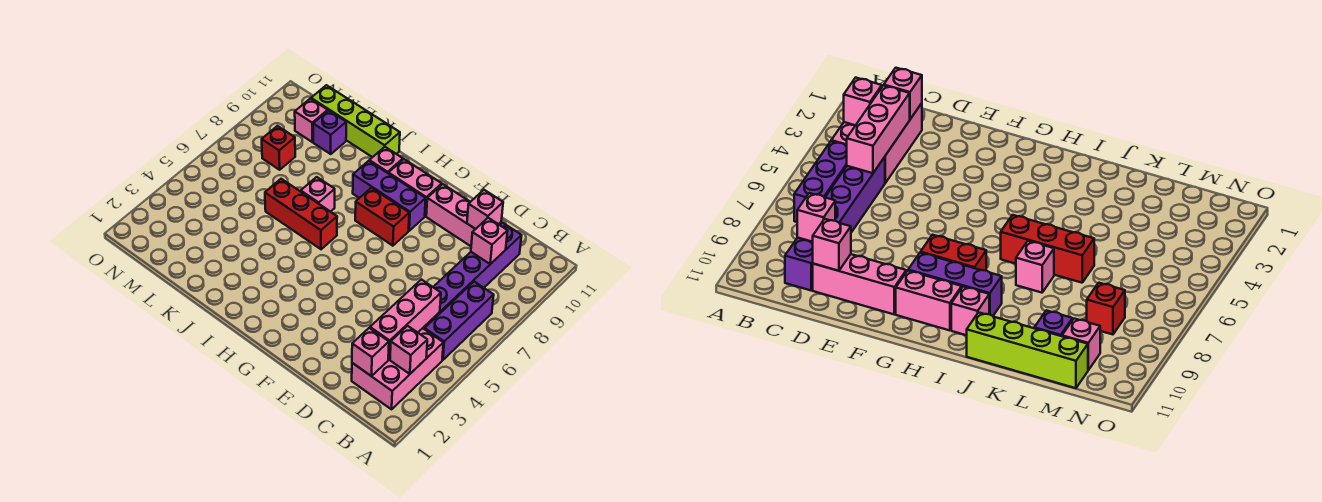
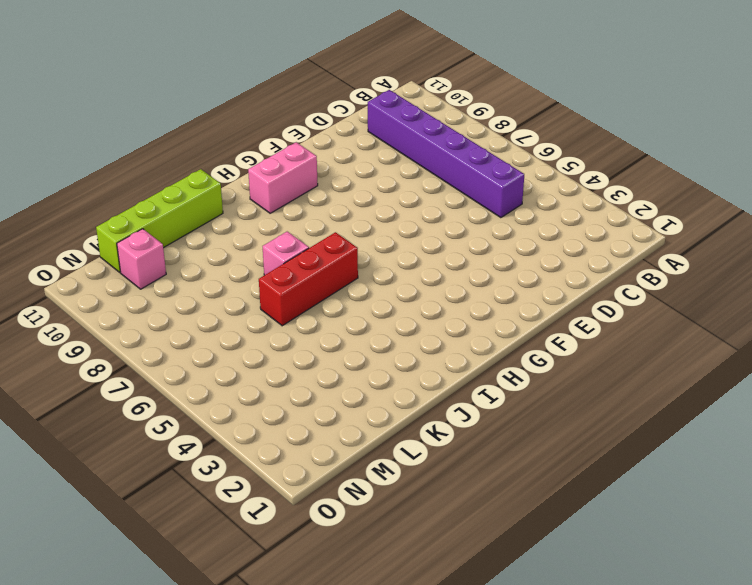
none -> pink 2x3 brick [352,328,443,409]
none -> purple 1x3 brick [425,282,494,360]
none -> pink 1x3 brick [426,184,501,246]

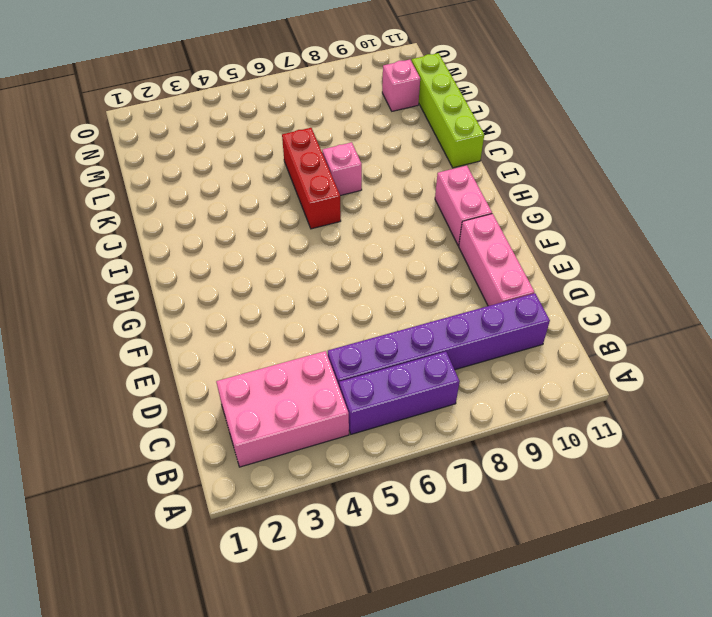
none -> red 1x2 brick [355,188,409,246]
none -> purple 1x3 brick [353,161,426,231]
none -> pink 1x1 brick [369,147,403,174]

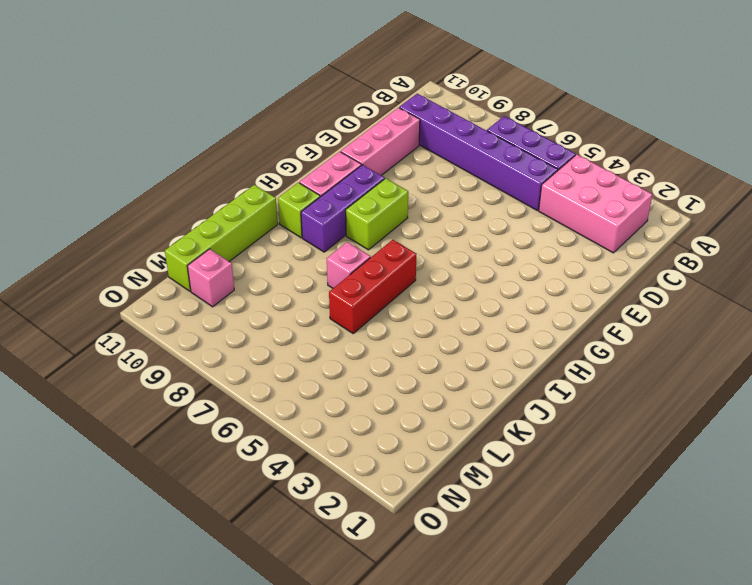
lime 1x2 brick [346,178,408,250] -> red 1x2 brick [355,188,409,246]
lime 1x1 brick [278,183,320,238] -> pink 1x1 brick [369,147,403,174]
none -> purple 1x1 brick [313,110,346,154]
none -> red 1x1 brick [262,126,295,170]
none -> pink 1x1 brick [390,326,427,374]

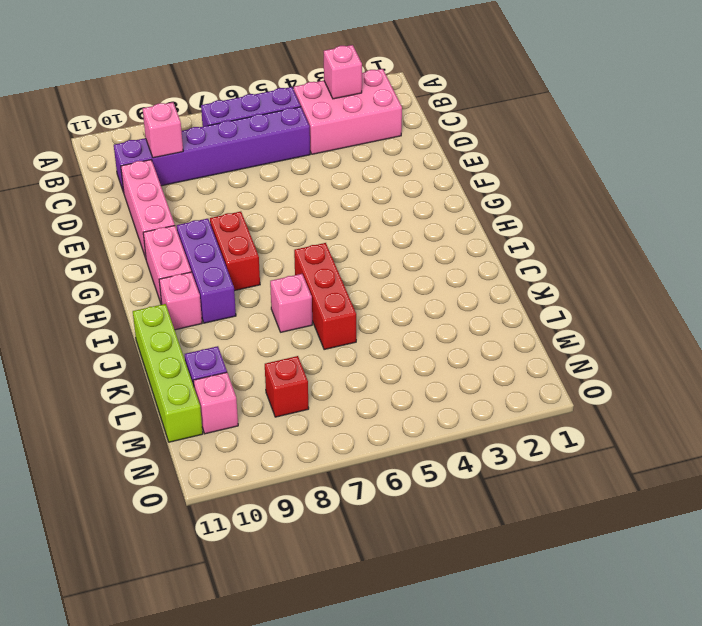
none -> pink 1x1 brick [352,328,389,376]
none -> pink 1x3 brick [370,280,441,359]
none -> pink 1x1 brick [467,190,503,229]

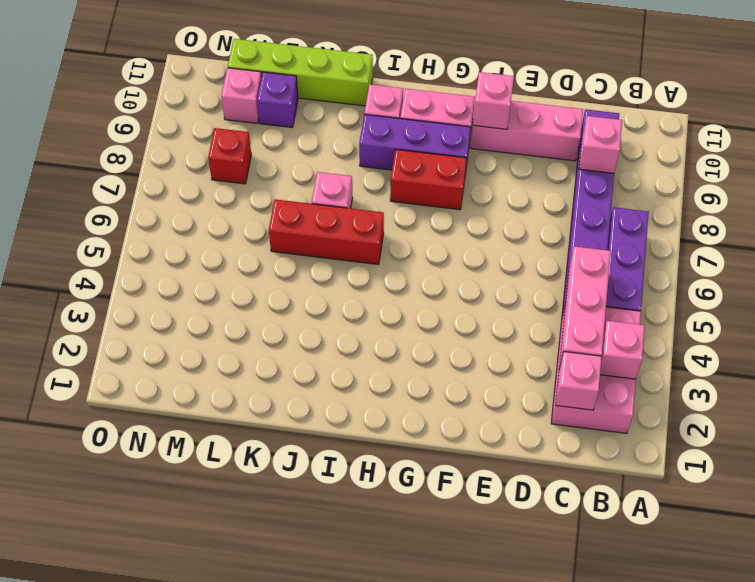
pink 1x1 brick [473,72,514,129] -> pink 1x1 brick moved to [467,190,503,229]

